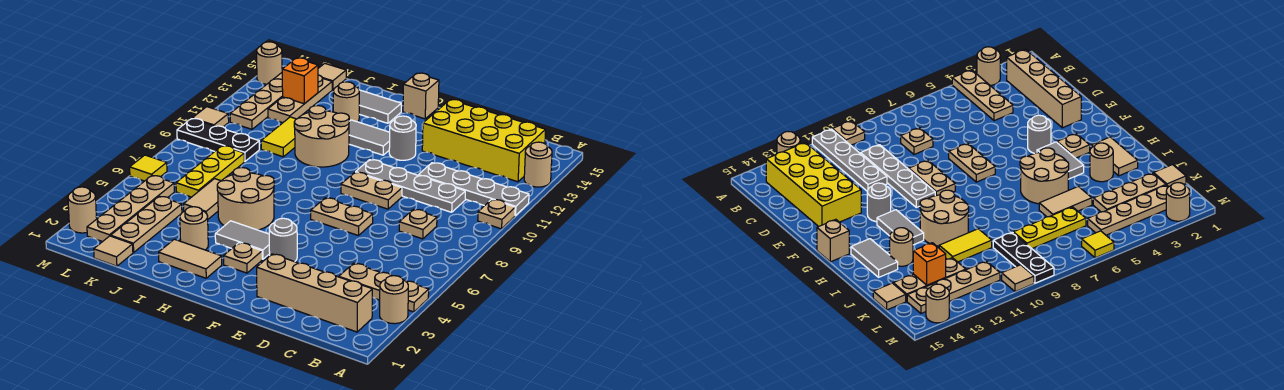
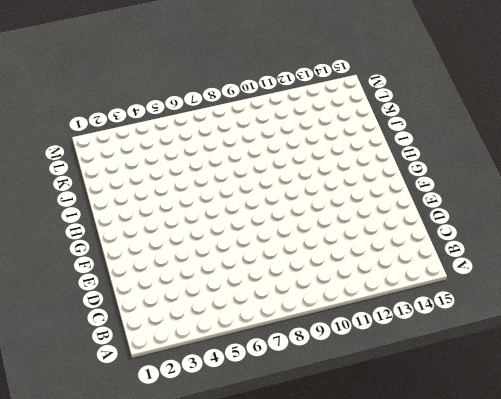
none -> tan 1x1 round brick [380,276,408,324]
none -> tan 1x3 plate [339,263,429,312]
none -> tan 1x1 plate [478,199,515,229]
none -> grey 1x4 plate [418,163,529,216]

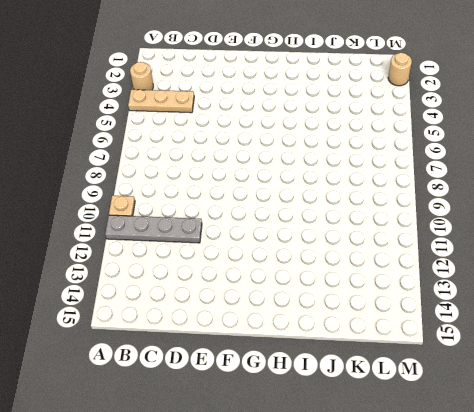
none -> tan 1x1 round brick [524,142,552,187]
none -> tan 1x4 brick [257,254,372,332]
none -> yellow 2x4 brick [422,100,546,182]
none -> tan 1x1 plate [399,209,437,239]

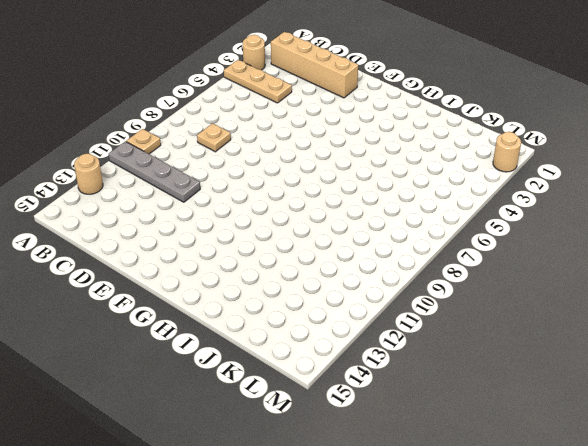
none -> yellow 2x4 brick [422,100,546,182]
none -> grey 1x4 plate [356,160,465,212]
none -> tan 1x2 plate [311,198,373,236]
none -> tan 1x2 plate [341,172,402,209]

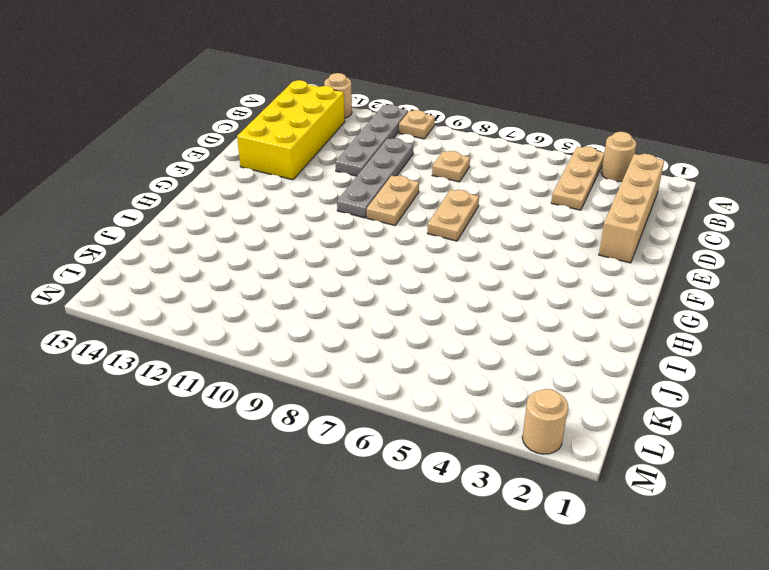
none -> grey 1x1 round brick [269,218,297,262]
none -> grey 1x1 round brick [389,116,416,160]
none -> tan 1x1 plate [224,243,262,273]
none -> grey 1x2 tile [215,221,270,259]

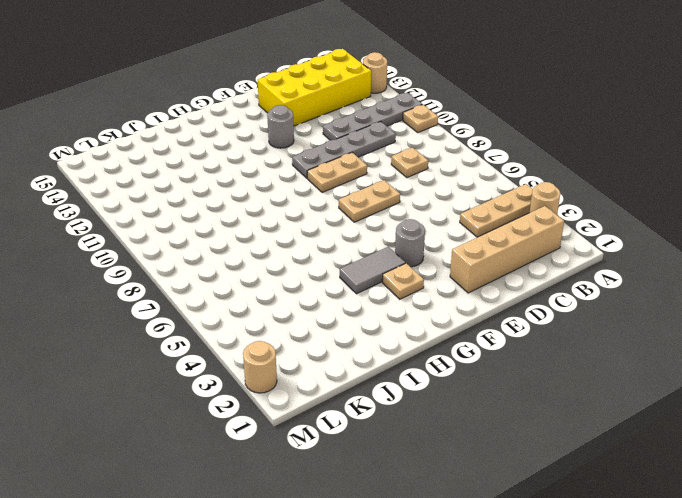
none -> grey 1x2 tile [349,120,390,155]
none -> tan 1x1 brick [403,73,439,119]
none -> tan 1x2 tile [159,239,222,278]
none -> tan 2x2 round brick [217,168,274,230]

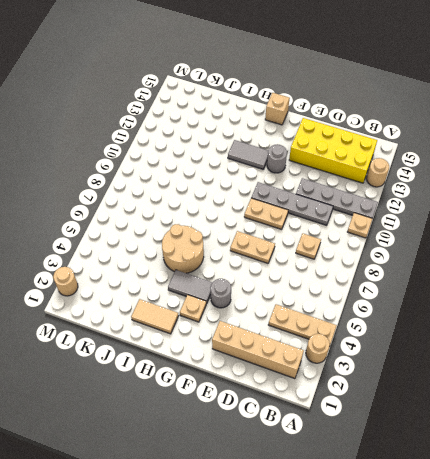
none -> tan 2x2 round brick [294,106,349,167]
none -> grey 1x2 tile [359,90,401,123]
none -> tan 1x1 round brick [180,207,208,250]
none -> tan 1x1 round brick [333,82,359,122]

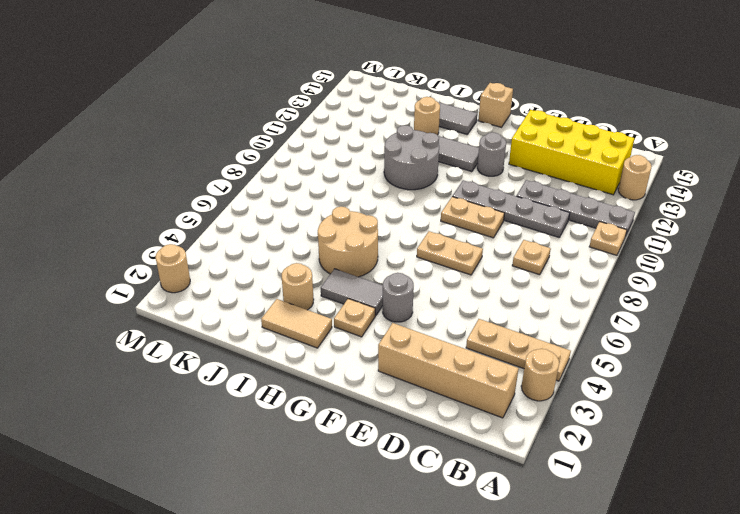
grey 2x2 round brick [384,125,439,190] -> tan 2x2 round brick [294,106,349,167]
none -> tan 1x2 tile [184,179,221,219]
none -> yellow 1x2 tile [261,117,296,157]
none -> tan 1x1 tile [94,236,133,266]
none -> tan 1x3 plate [111,196,182,253]

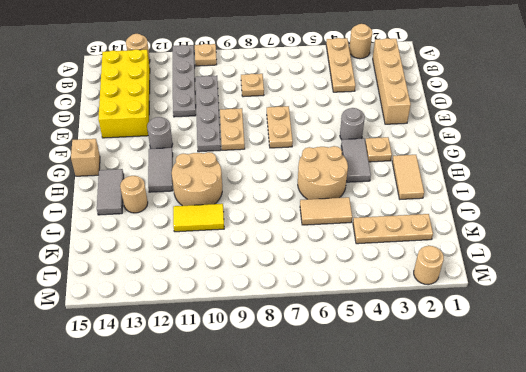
none -> tan 1x1 round brick [180,207,208,250]
none -> tan 1x1 tile [94,236,133,266]
none -> yellow 1x3 plate [176,146,244,197]
none -> black 1x3 plate [177,119,259,161]

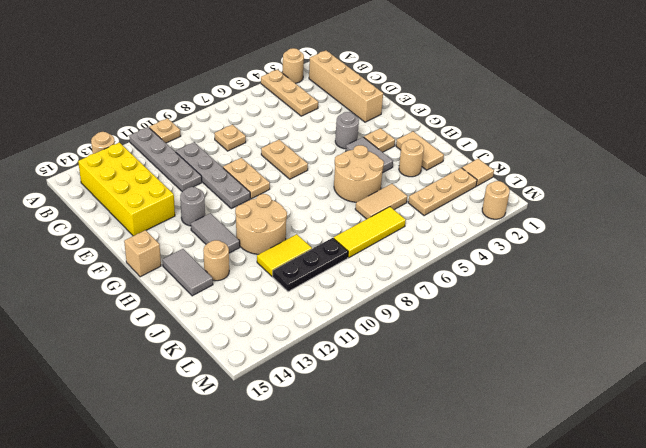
yellow 1x3 tile [334,207,406,258] -> yellow 1x3 plate [176,146,244,197]
black 1x3 plate [273,238,348,292] -> black 1x3 plate turned to [177,119,259,161]
none -> tan 1x3 plate [268,75,332,123]
none -> tan 1x1 tile [318,63,346,90]
none -> tan 1x4 plate [87,176,174,242]
none -> tan 1x4 plate [230,73,283,129]

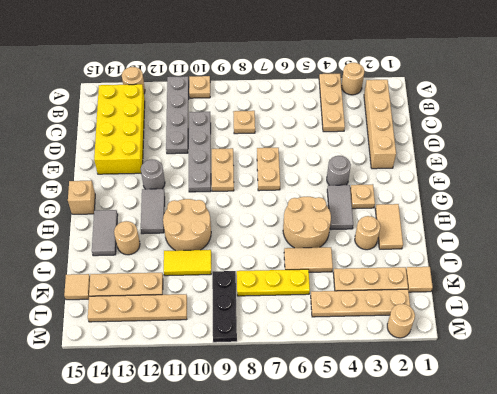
none -> yellow 1x1 tile [130,155,167,181]
none -> tan 1x1 tile [192,107,229,127]
none -> tan 1x1 round brick [257,42,282,84]
none -> orange 1x1 brick [282,58,318,104]

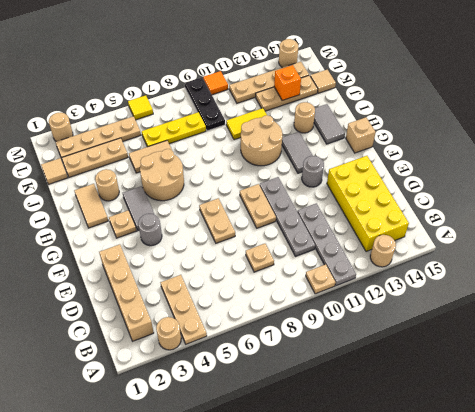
orange 1x1 tile [203,71,228,95] -> tan 1x1 tile [192,107,229,127]

